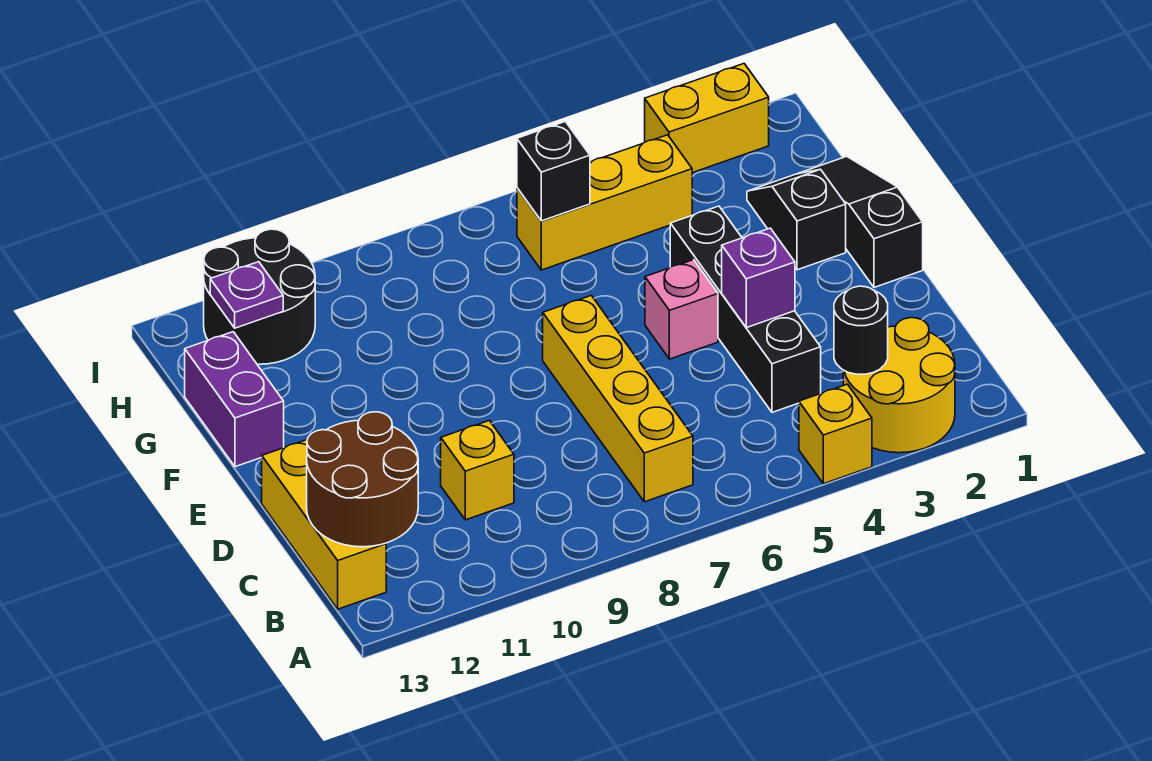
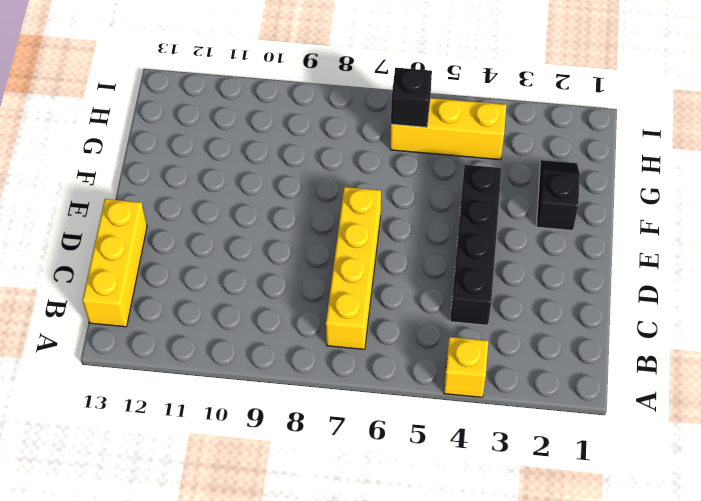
none -> yellow 2x2 round brick [843,318,955,453]
none -> yellow 1x1 brick [441,420,514,520]
none -> black 1x3 slope [798,156,923,287]

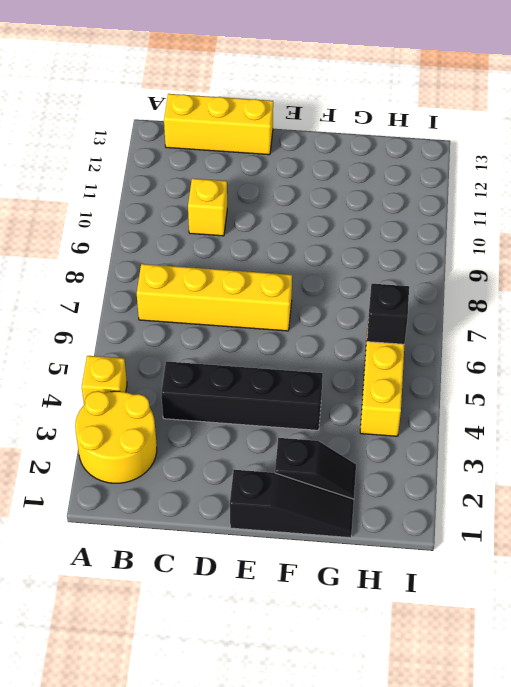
none -> pink 1x1 brick [645,260,718,359]
none -> purple 1x2 brick [185,332,284,467]
none -> black 2x2 round brick [204,229,315,364]

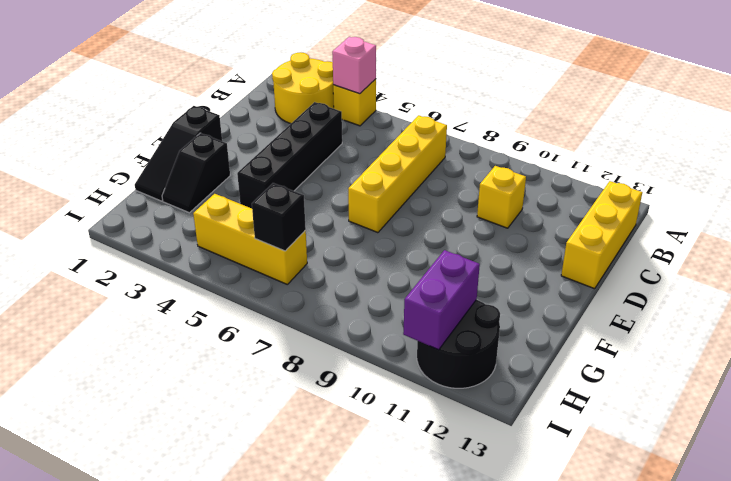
pink 1x1 brick [332,37,376,94] -> pink 1x1 brick moved to [645,260,718,359]
purple 1x2 brick [403,250,480,350] -> purple 1x2 brick moved to [185,332,284,467]
none -> yellow 1x2 brick [645,64,769,173]
none -> black 1x1 round brick [834,286,888,374]
none -> brown 2x2 round brick [307,412,418,547]

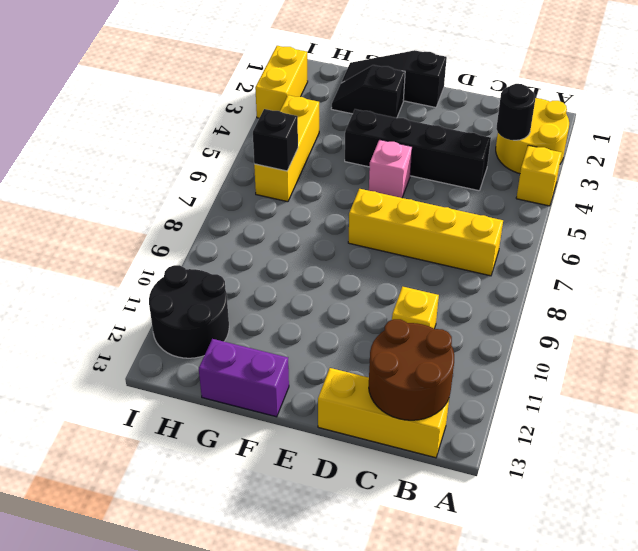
none -> purple 1x1 brick [722,228,795,328]
none -> purple 1x1 plate [210,262,283,328]

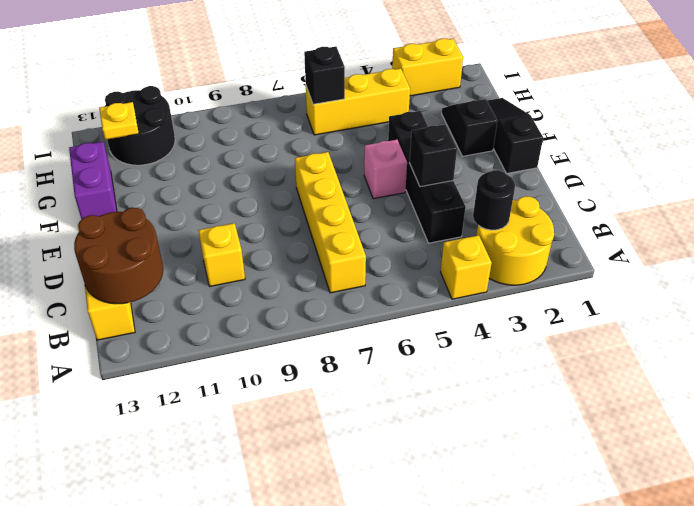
black 1x1 brick [409,125,457,187] -> purple 1x1 brick [722,228,795,328]
yellow 1x1 plate [99,102,139,140] -> purple 1x1 plate [210,262,283,328]

